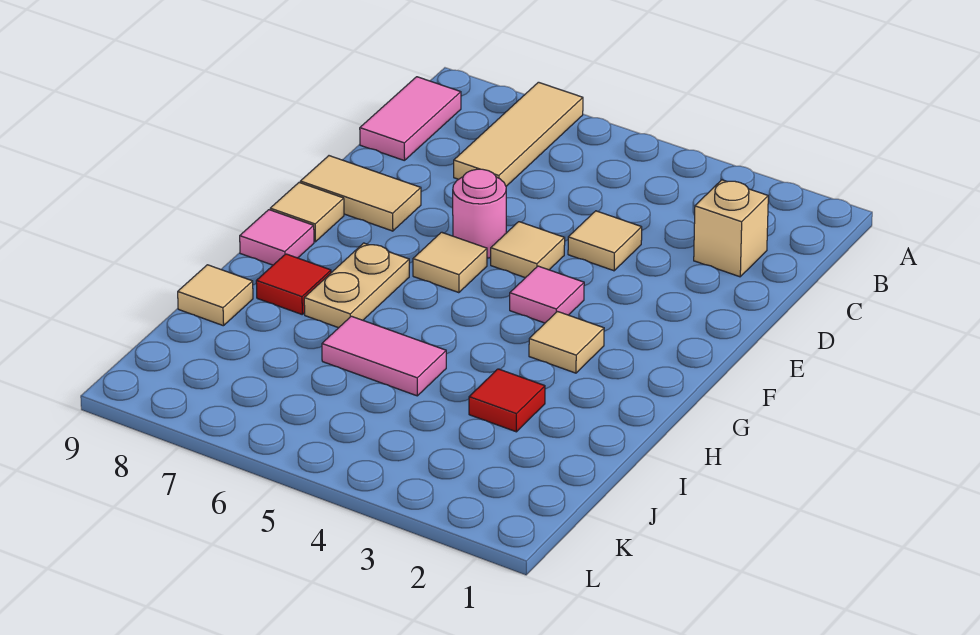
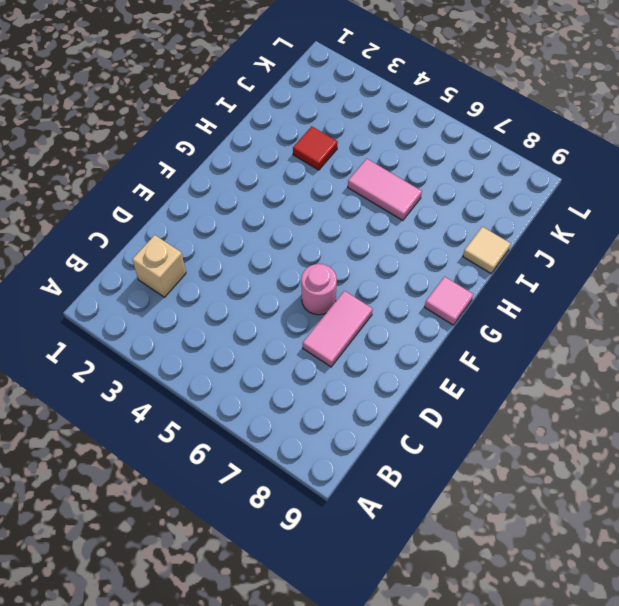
pink 1x2 tile [303,291,373,367] -> pink 1x2 tile moved to [360,77,461,161]
none -> tan 1x3 tile [454,82,583,186]
none -> tan 1x1 tile [568,211,642,271]
none -> tan 1x1 tile [491,222,565,278]

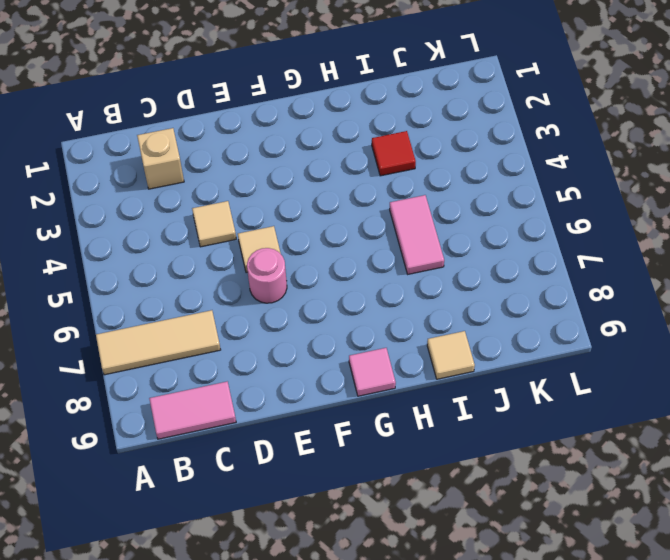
none -> tan 1x2 tile [300,156,421,231]
none -> pink 1x1 tile [510,266,584,323]
none -> tan 1x1 tile [413,232,487,293]

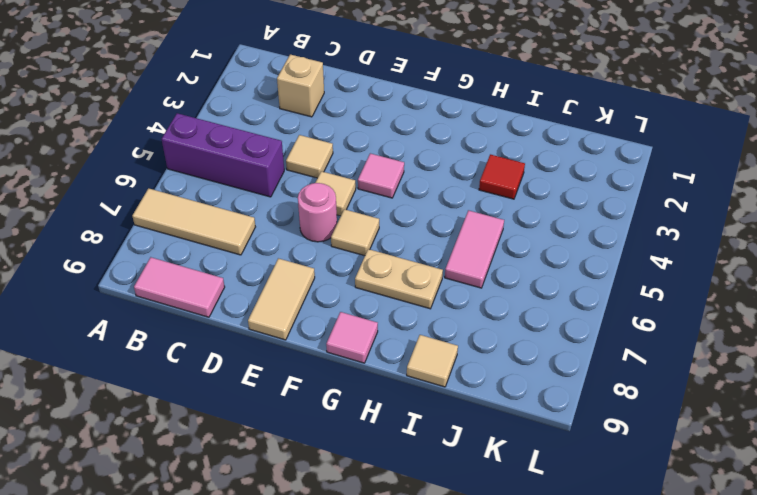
purple 1x3 brick [162,113,284,197] -> none
none -> tan 1x1 tile [270,183,344,242]
none -> tan 1x1 tile [529,311,604,373]
none -> red 1x1 tile [256,254,331,314]

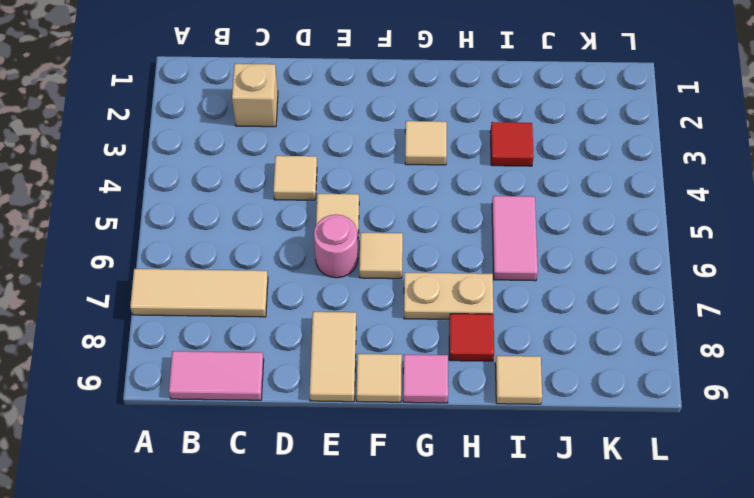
none -> pink 1x1 tile [510,266,584,323]

